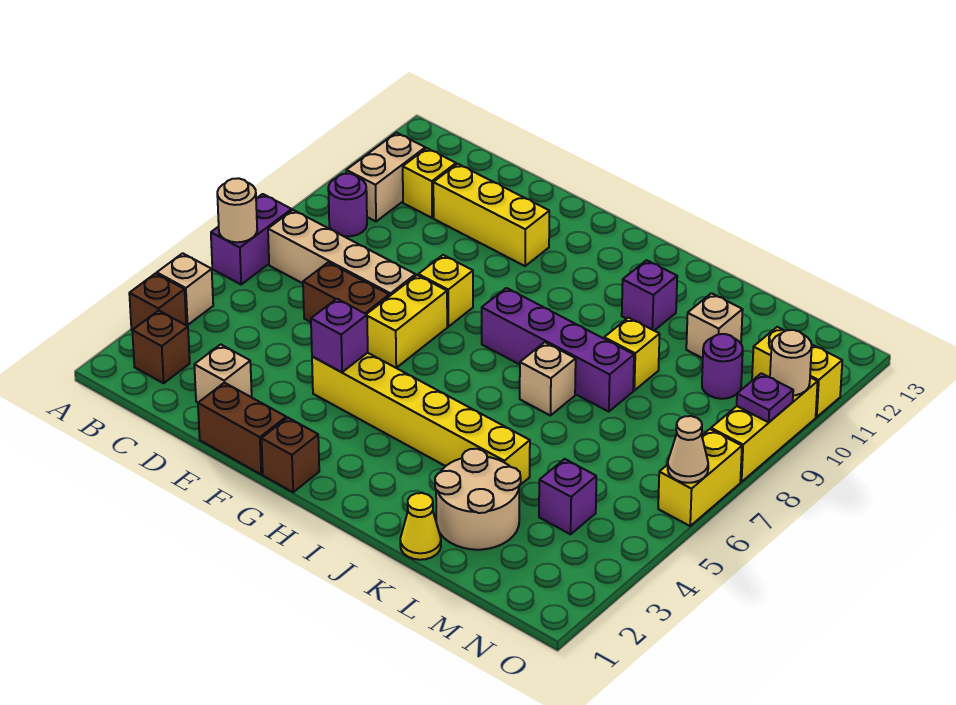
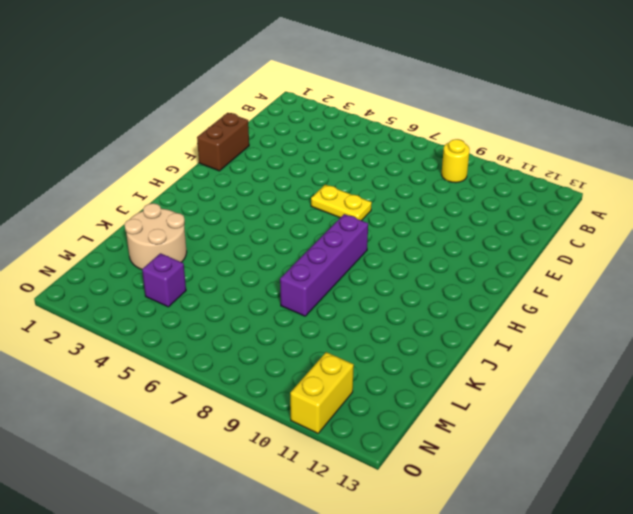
yellow 1x1 round brick [441,139,470,183] -> purple 1x1 round brick [328,174,367,236]
yellow 1x2 plate [311,185,372,221] -> yellow 1x2 brick [367,275,447,368]
none -> brown 1x1 brick [129,274,186,330]
none -> tan 1x1 brick [157,253,213,325]
none -> purple 1x2 brick [211,194,292,284]
none -> brown 1x1 brick [132,311,190,383]

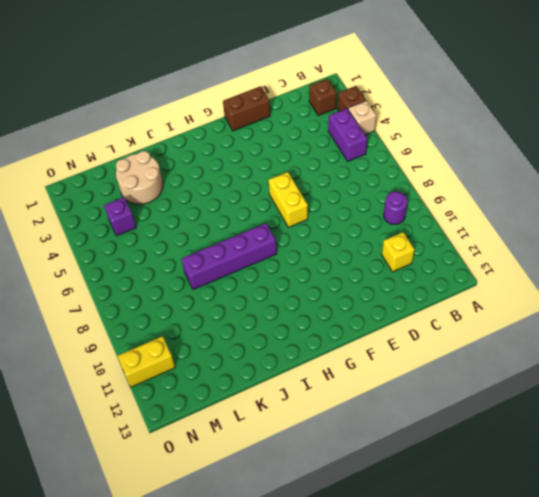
purple 1x2 brick [328,108,367,161] -> purple 1x2 brick moved to [211,194,292,284]
none -> tan 1x4 brick [268,210,416,296]
none -> tan 1x2 brick [346,133,425,221]
none -> tan 1x1 brick [194,344,252,402]
none -> brown 1x2 brick [303,262,389,322]

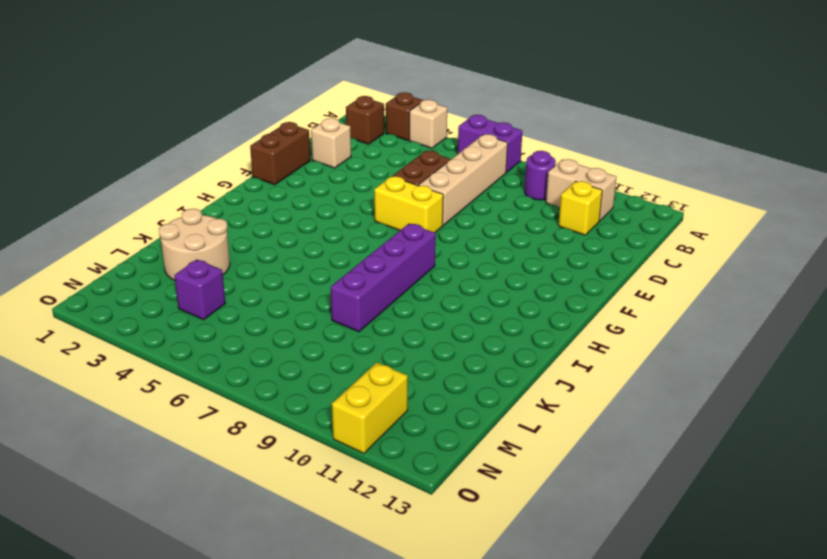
none -> yellow 1x3 brick [433,164,549,266]
none -> yellow 1x6 brick [312,353,530,486]
none -> yellow 1x1 brick [418,255,473,327]
none -> brown 1x1 brick [261,418,319,492]

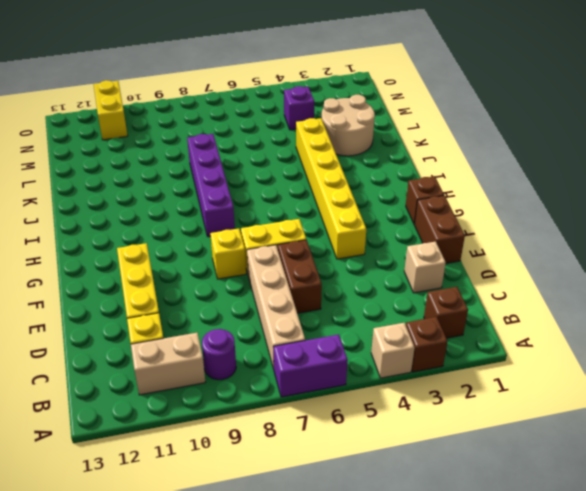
none -> tan 1x1 brick [520,342,576,415]
none -> purple 1x1 brick [622,260,677,331]
none -> yellow 1x1 cone [400,493,441,560]
none -> yellow 1x1 brick [604,318,660,390]

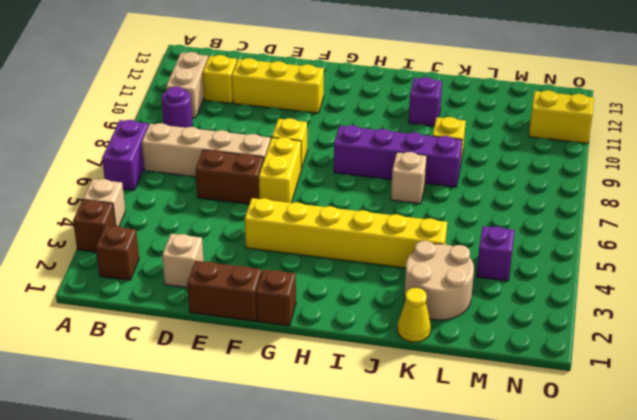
none -> tan 1x1 brick [686,293,743,358]
none -> purple 1x1 round brick [702,334,743,399]
none -> yellow 1x2 brick [658,429,742,526]
none -> yellow 1x3 brick [711,377,818,482]

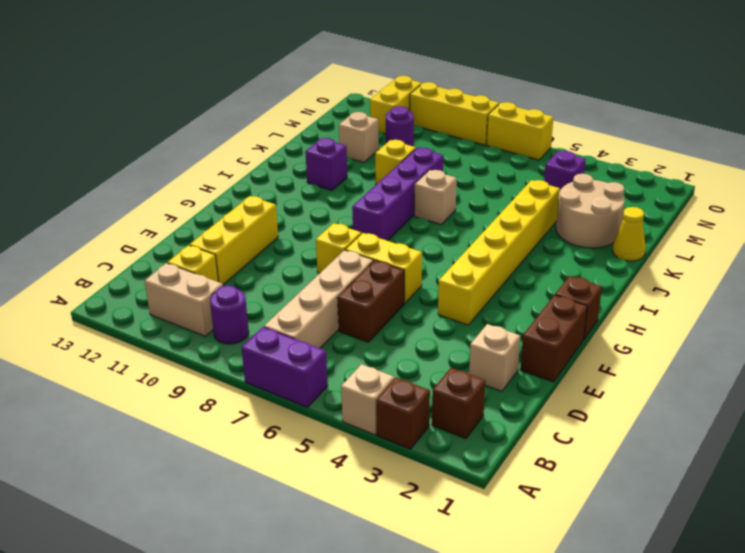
none -> tan 1x1 round brick [217,178,257,242]
none -> purple 1x1 brick [311,299,368,372]
none -> tan 1x1 cone [668,416,708,483]
none -> purple 1x1 plate [737,373,793,422]

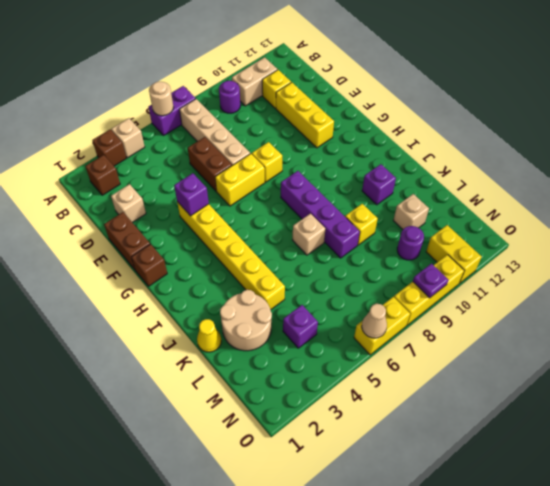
none -> tan 1x1 round brick [770,330,812,395]

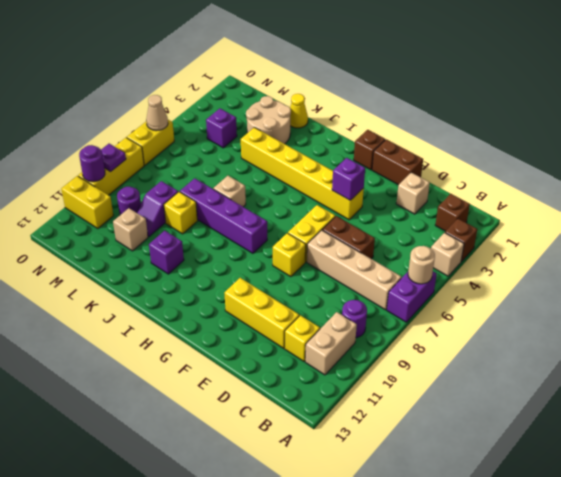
purple 1x2 slope [137,181,178,237] -> none
purple 1x1 round brick [79,145,105,182] -> tan 1x1 round brick [770,330,812,395]

